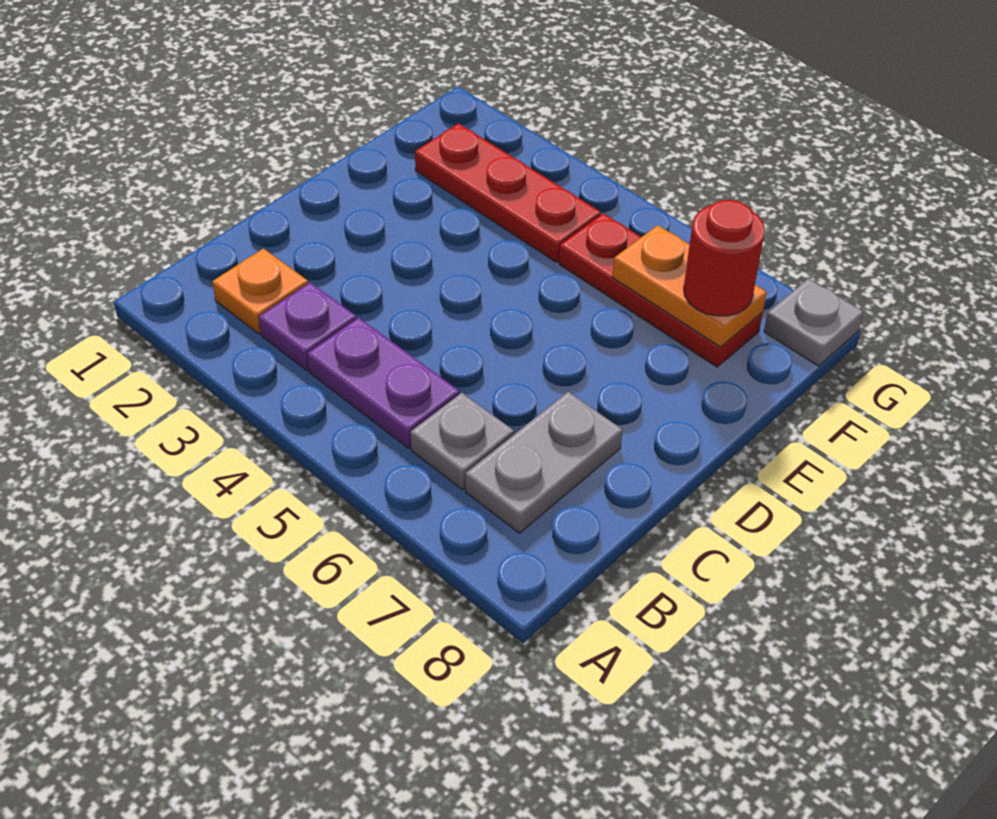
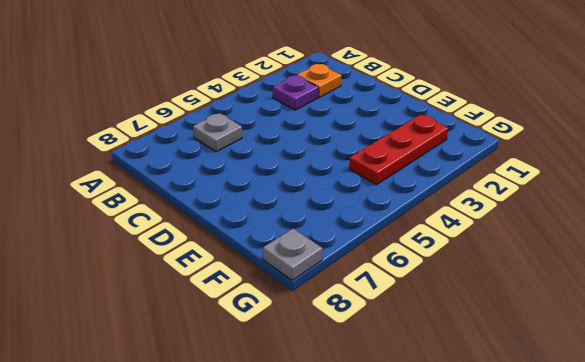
none -> purple 1x2 plate [307,318,459,448]
none -> grey 1x2 plate [466,392,622,533]

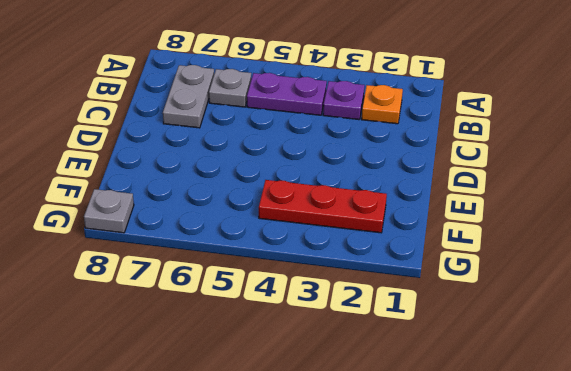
none -> red 1x3 plate [559,213,763,367]
none -> orange 1x2 plate [612,225,767,347]

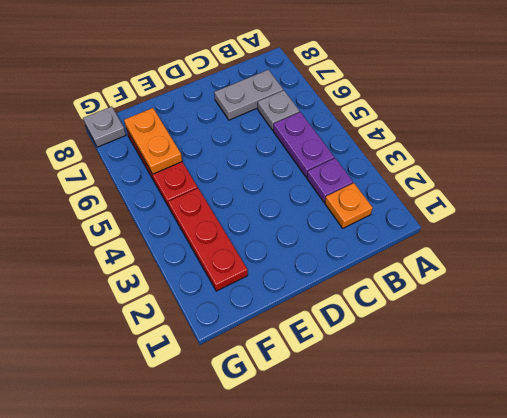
none -> red 1x1 round brick [684,200,765,316]

